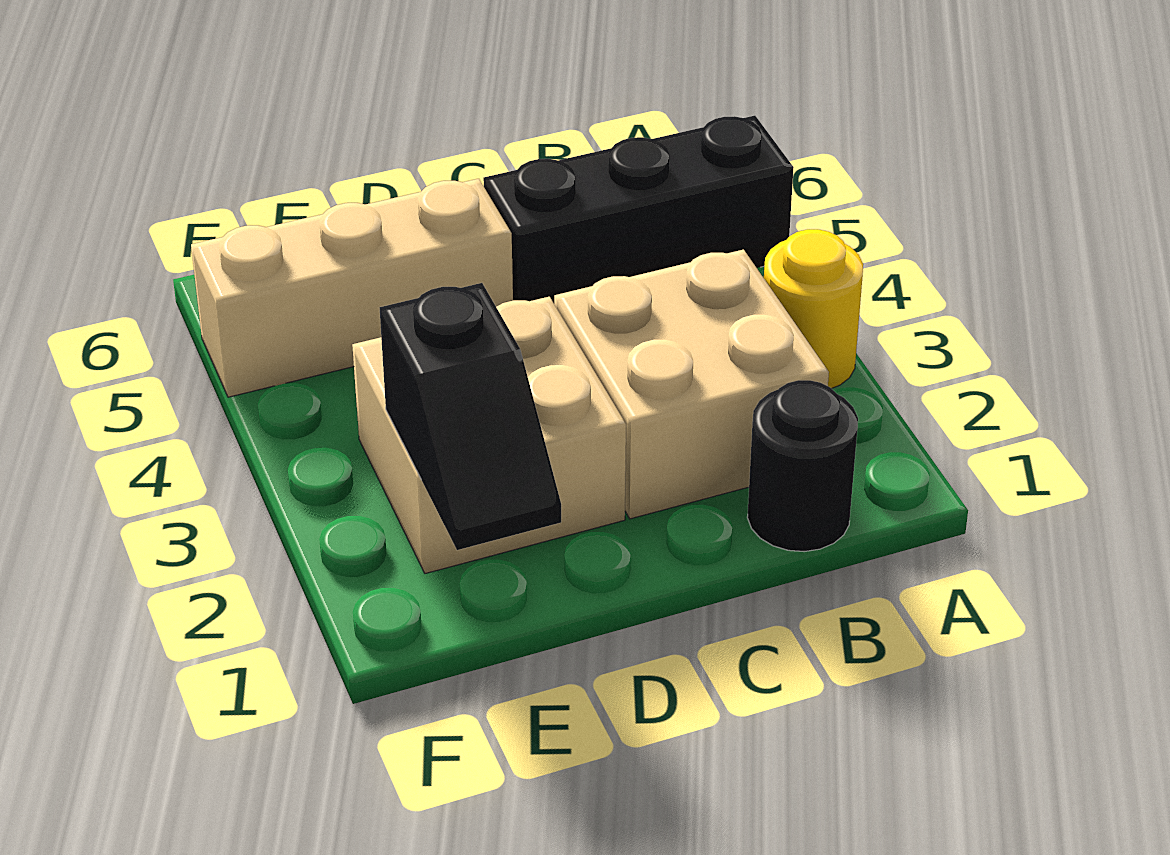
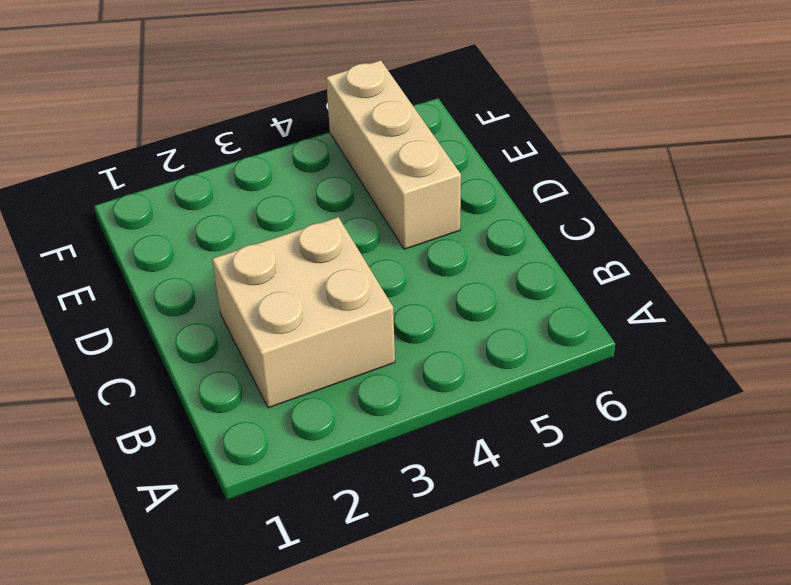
none -> yellow 1x1 round brick [764,229,863,389]
none -> black 1x3 brick [483,116,794,303]

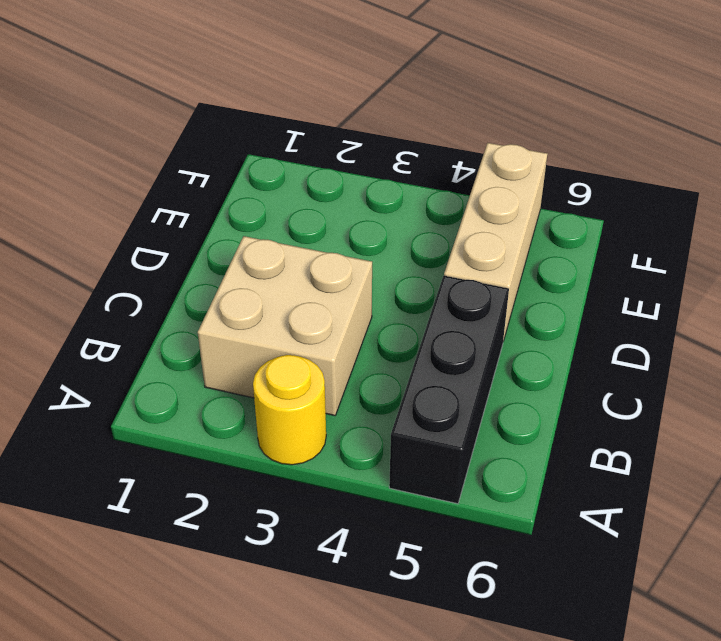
none -> black 1x1 round brick [747,380,858,552]
none -> tan 2x2 brick [352,297,626,574]

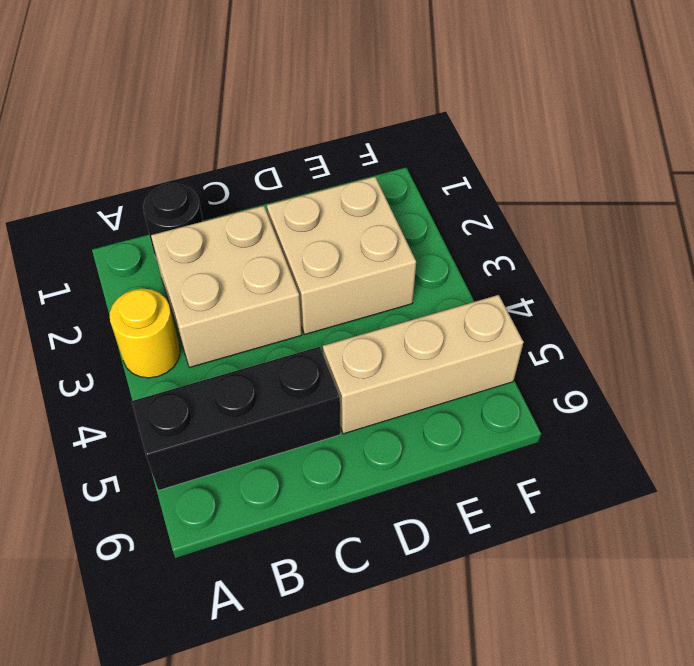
none -> black 1x2 slope [380,283,561,550]

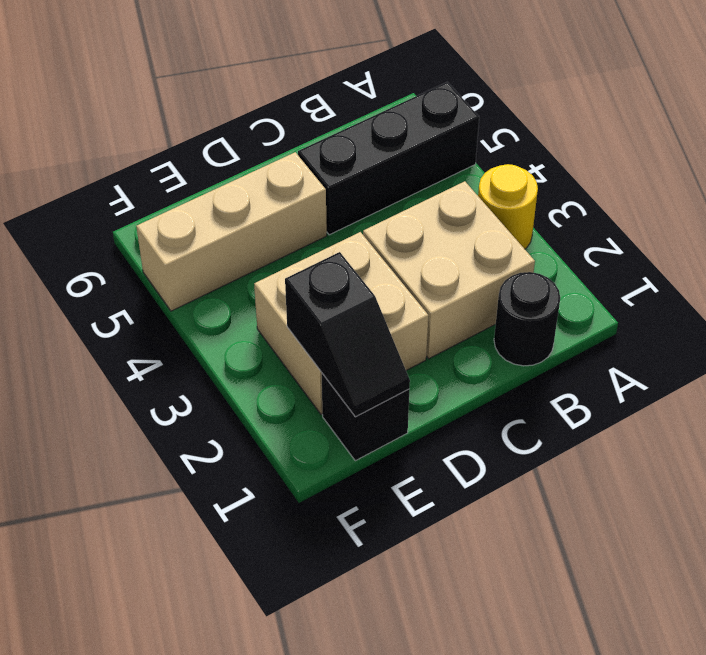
black 1x1 brick [322,374,410,461] -> none

